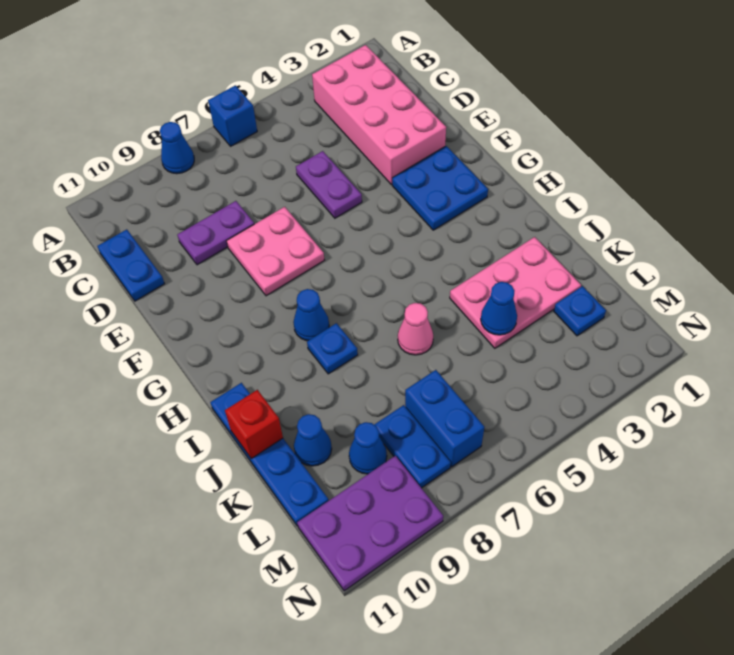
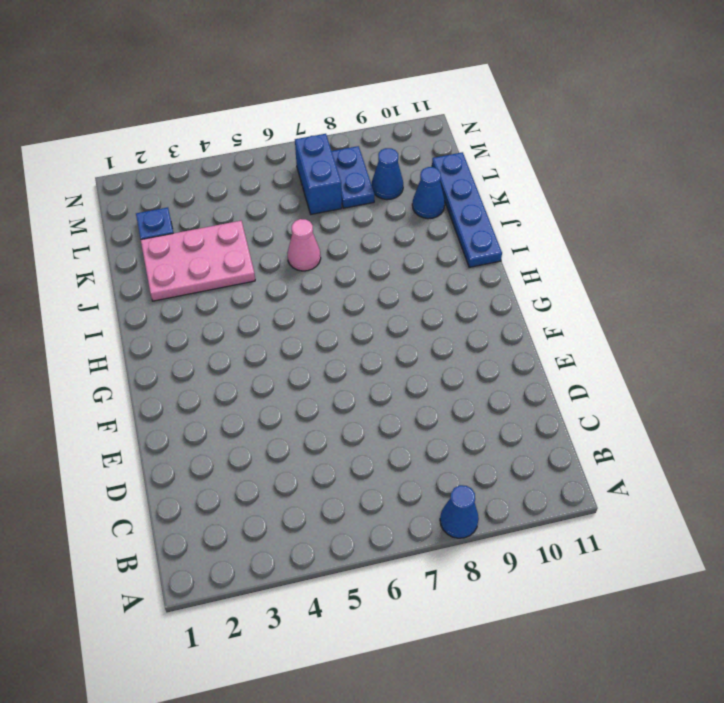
none -> blue 1x1 brick [208,85,257,146]
none -> pink 2x4 brick [312,45,446,185]
none -> blue 1x2 plate [97,229,165,301]

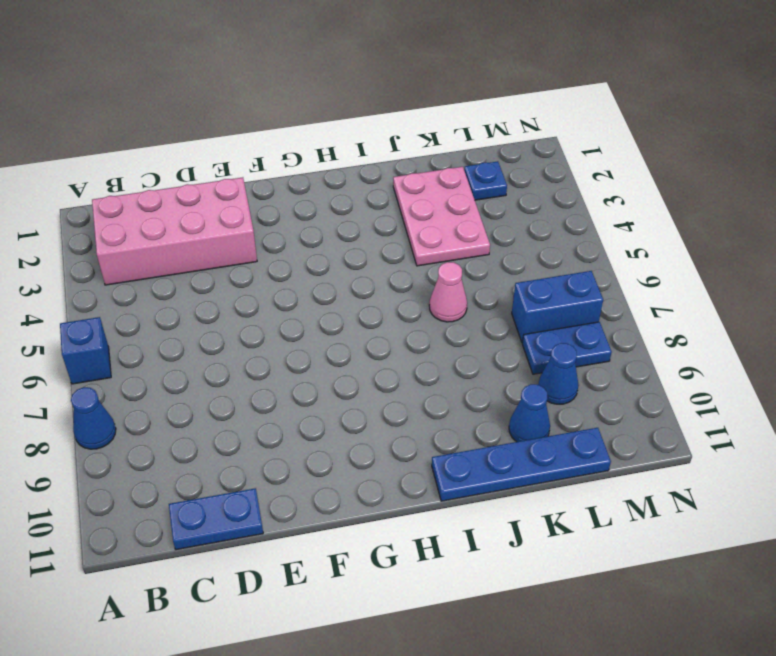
none -> purple 1x2 plate [296,151,362,218]
none -> purple 1x2 plate [177,201,254,265]
none -> pink 2x2 plate [227,207,324,296]

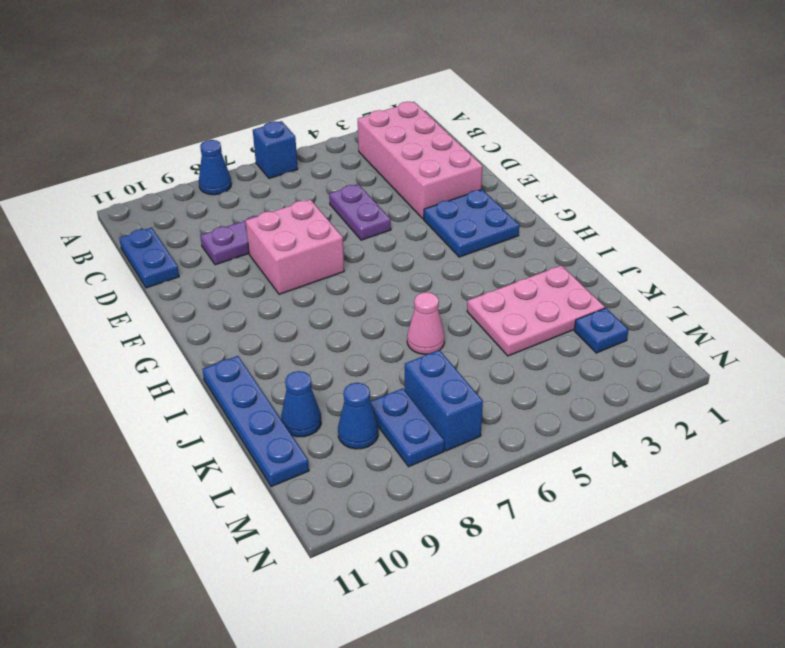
pink 2x2 brick [246,199,344,294] -> pink 2x2 plate [227,207,324,296]
none -> blue 1x1 cone [293,289,329,341]
none -> blue 1x1 plate [307,323,358,374]
none -> purple 2x3 plate [297,456,443,591]

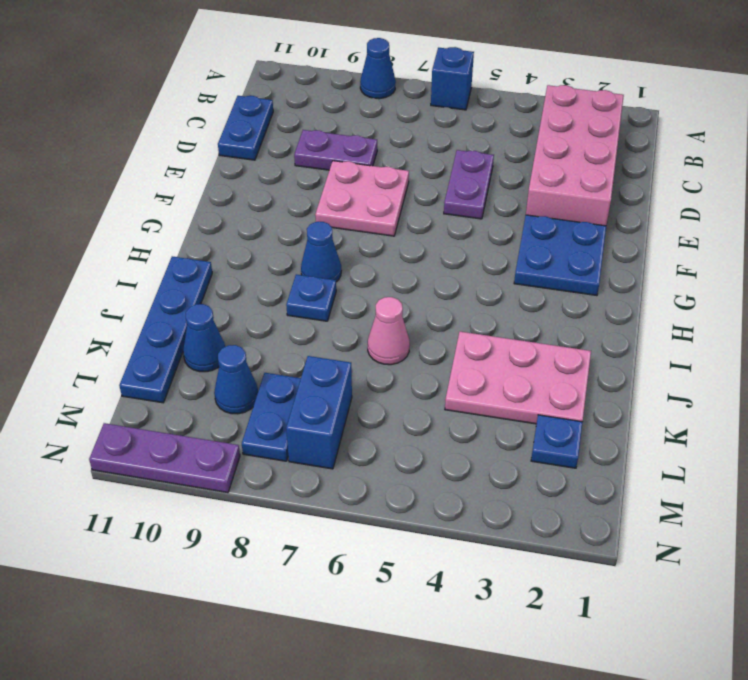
purple 1x3 plate [89,423,240,493] -> purple 2x3 plate [297,456,443,591]
none -> red 1x1 brick [225,390,283,459]
none -> blue 1x1 cone [481,282,517,335]

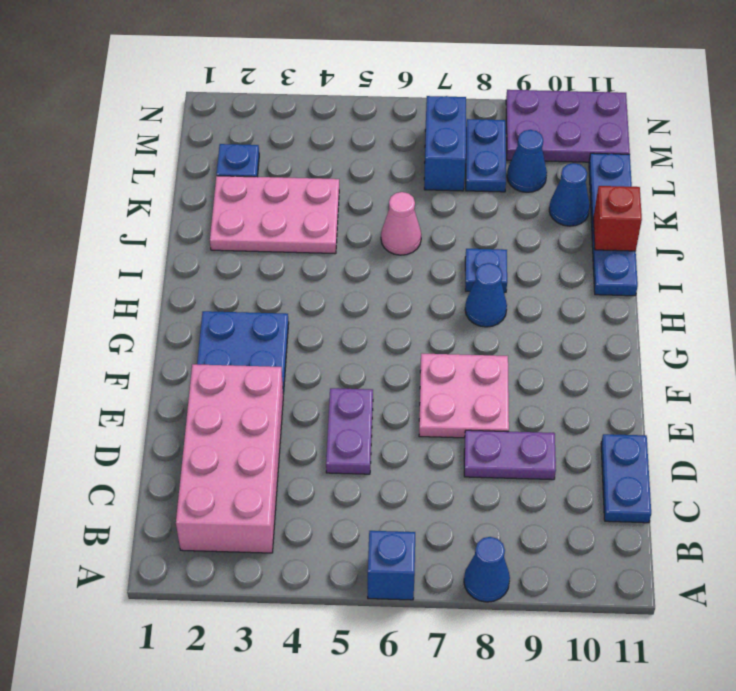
none -> blue 1x1 cone [481,282,517,335]

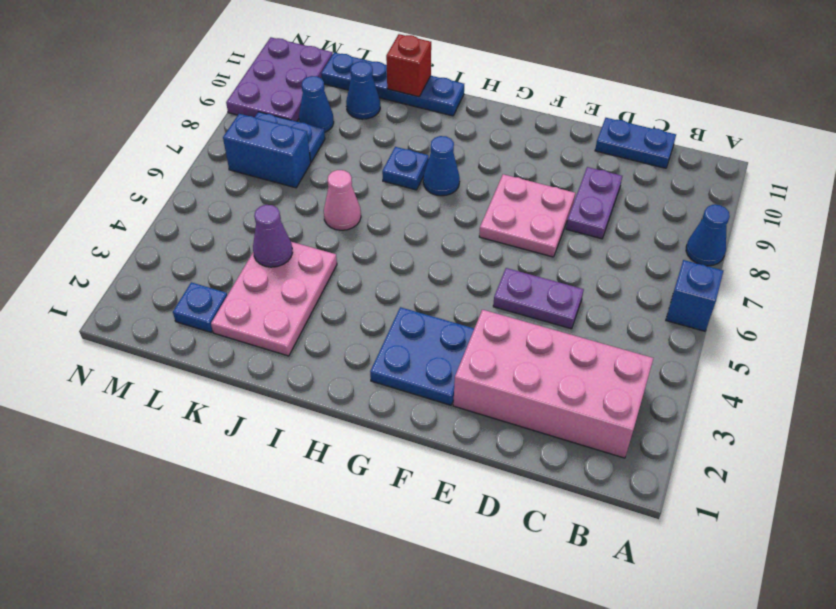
purple 1x1 cone [253,205,293,267] -> blue 1x1 cone [481,282,517,335]

